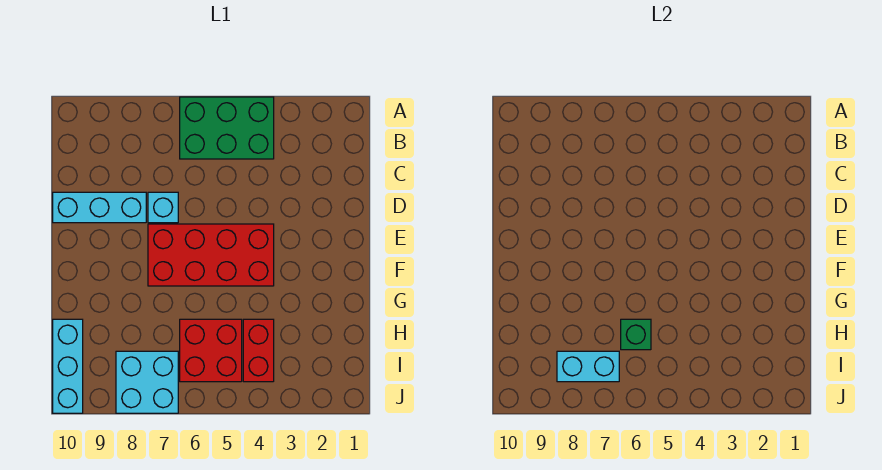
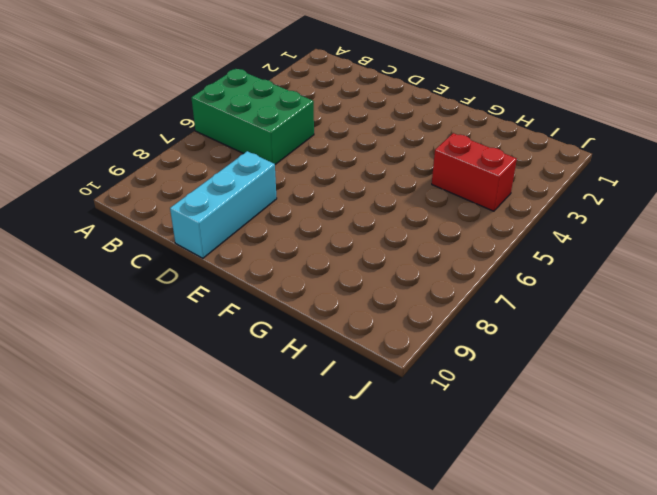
green 2x3 brick [191,69,314,165] -> green 2x3 brick turned to [180,97,274,159]
none -> cyan 1x1 brick [148,192,178,223]
none -> red 2x4 brick [148,224,274,286]

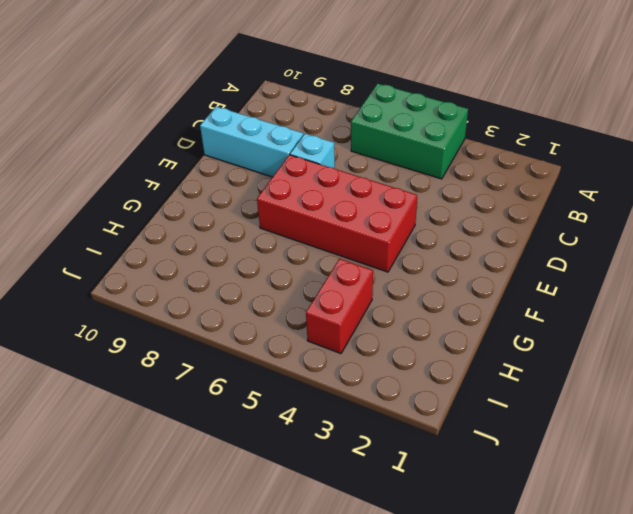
none -> red 2x2 brick [180,319,242,382]
none -> cyan 1x3 brick [53,319,83,413]

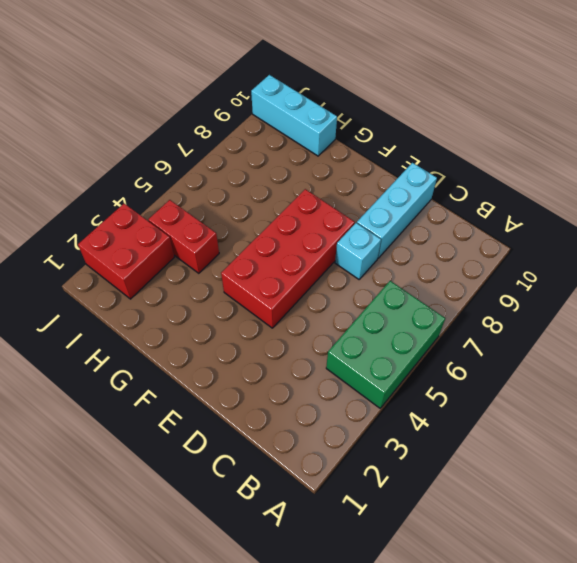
red 2x2 brick [78,204,174,299] -> red 2x2 brick moved to [180,319,242,382]
none -> cyan 2x2 brick [116,351,178,413]
none -> green 1x1 brick [621,319,651,350]

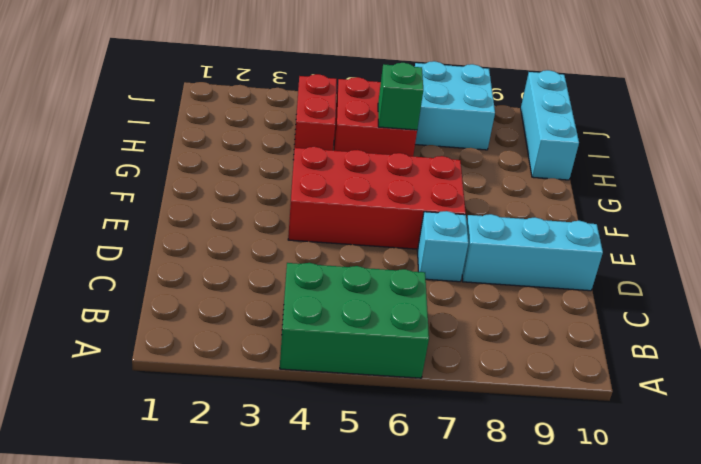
none -> cyan 1x2 brick [557,351,619,382]

